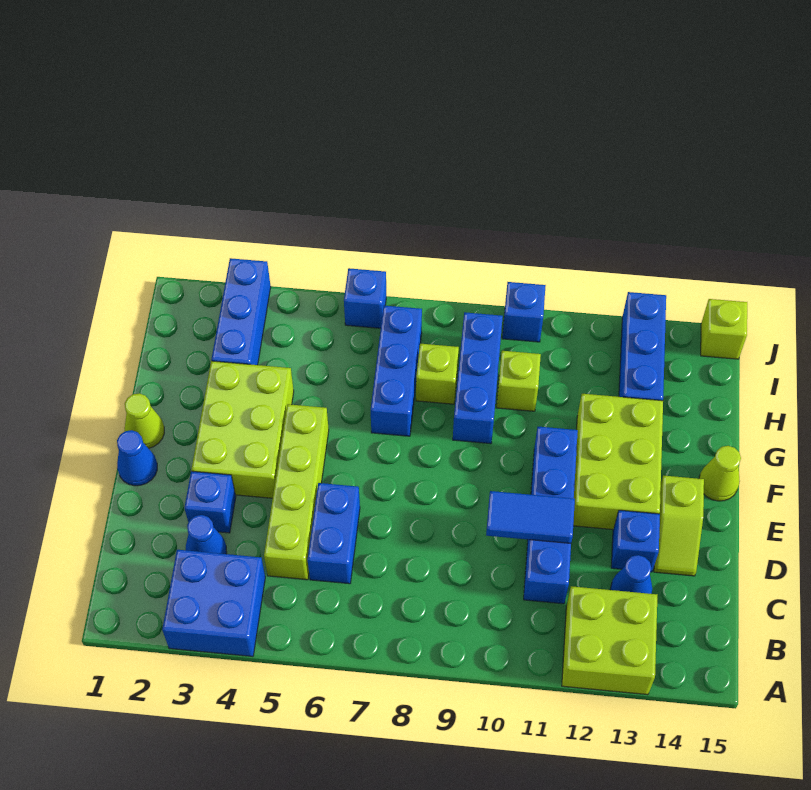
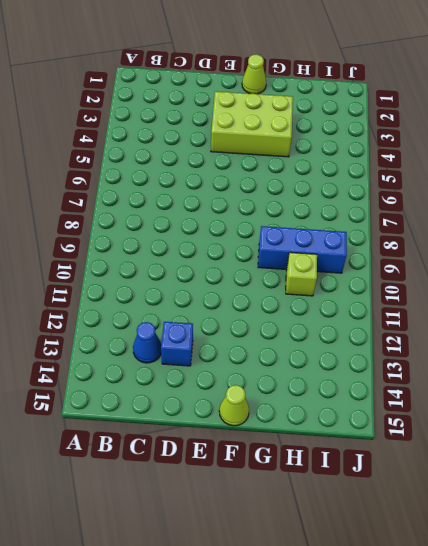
none -> blue 2x2 brick [162,550,265,657]
none -> lime 2x2 brick [562,586,657,695]
none -> blue 1x1 cone [186,515,227,554]

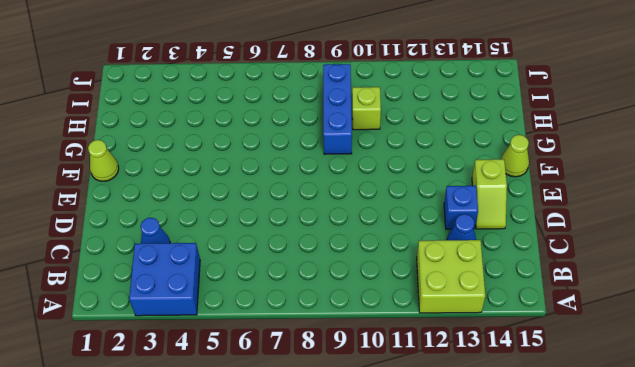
none -> lime 1x4 brick [264,404,329,580]
none -> blue 1x2 brick [308,483,360,584]
none -> blue 1x4 brick [524,427,578,604]

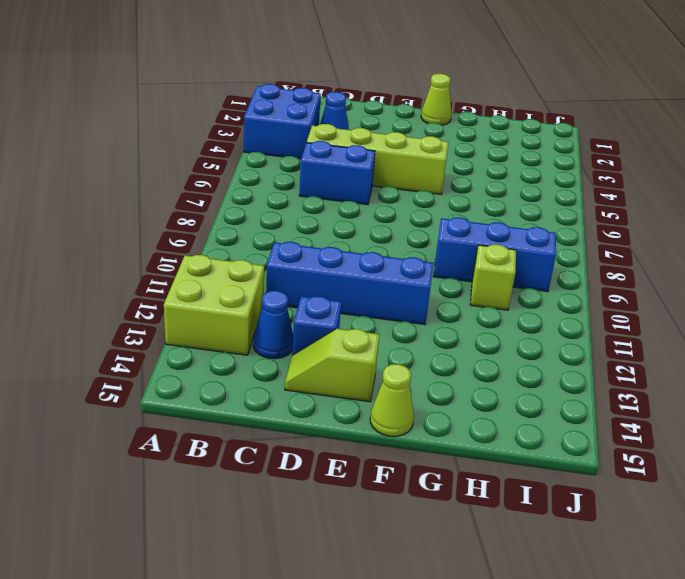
none -> blue 1x1 brick [184,471,236,533]
none -> blue 1x1 cone [117,430,157,486]
none -> lime 2x3 brick [191,361,294,498]

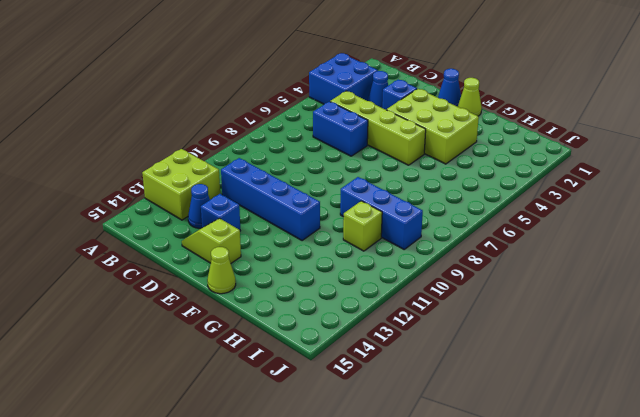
none -> lime 2x3 brick [573,394,663,529]
none -> blue 1x3 brick [371,306,422,436]
none -> blue 1x3 brick [212,258,271,365]

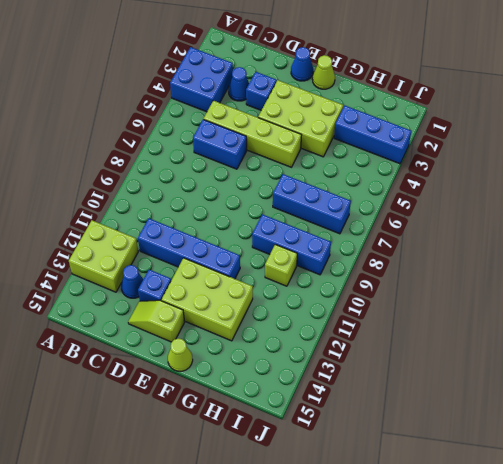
none -> lime 1x1 brick [416,344,459,404]
none -> blue 1x3 brick [619,292,666,401]
none -> blue 1x1 brick [344,268,386,328]

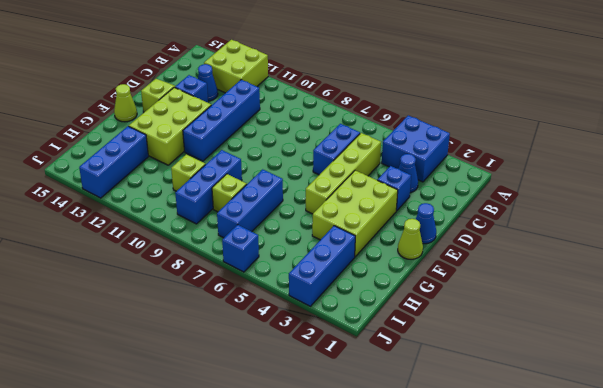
none -> blue 1x1 brick [502,282,546,342]
none -> lime 1x1 brick [701,299,747,359]
none -> blue 1x2 tile [486,491,575,543]

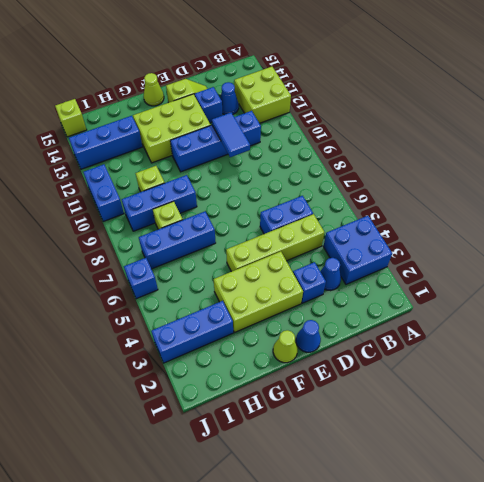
blue 1x2 brick [83,164,124,222] -> blue 1x1 brick [502,282,546,342]

